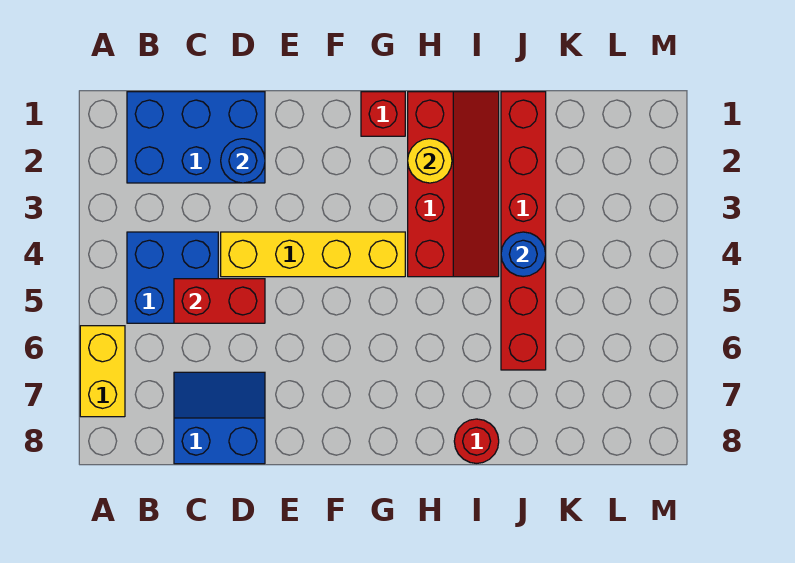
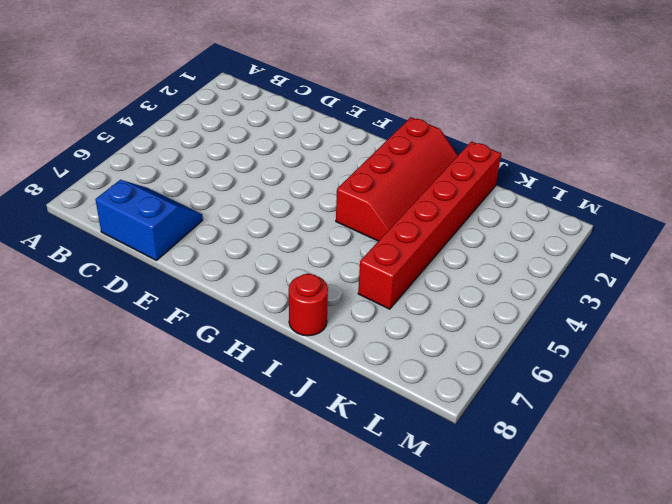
none -> yellow 1x2 brick [80,326,125,417]
none -> blue 2x3 brick [127,92,265,183]
none -> blue 2x2 brick [127,232,218,323]

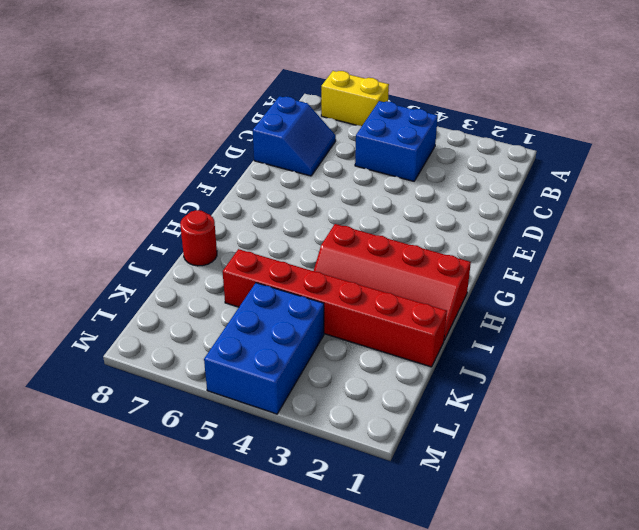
blue 2x3 brick [204,283,324,414] -> blue 2x3 brick moved to [127,92,265,183]
none -> yellow 1x4 brick [221,232,405,277]
none -> red 1x1 brick [361,92,405,136]
none -> red 1x2 brick [174,279,265,323]

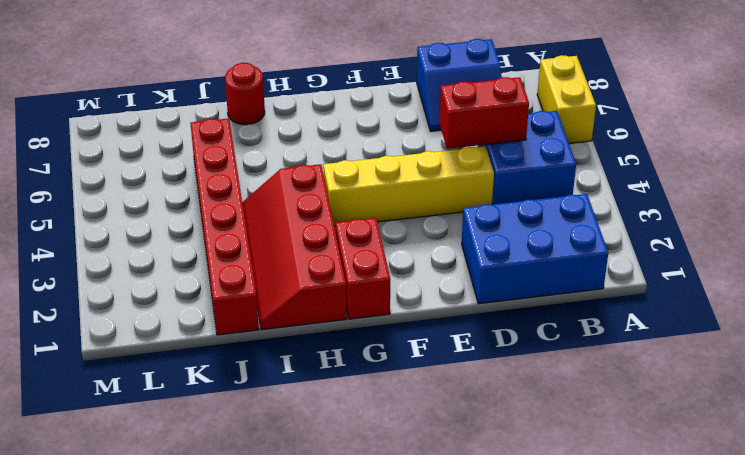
red 1x2 brick [335,218,390,319] -> red 1x1 brick [361,92,405,136]
none -> blue 1x1 round brick [221,139,265,183]
none -> yellow 1x1 round brick [408,139,452,183]
none -> blue 1x1 round brick [501,232,546,277]

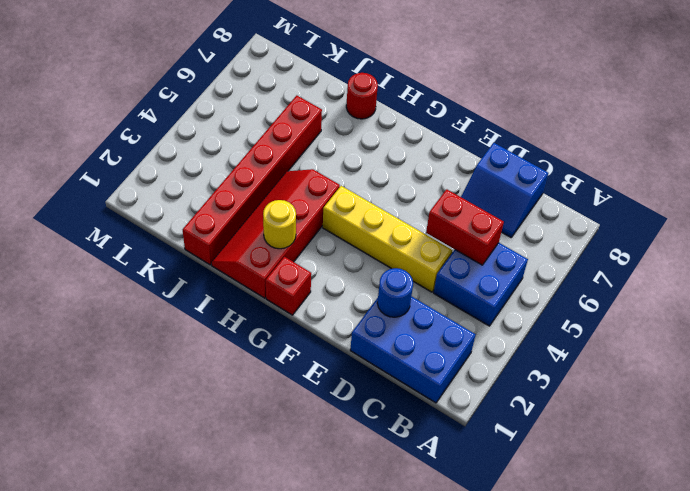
none -> yellow 1x2 brick [80,326,125,417]
none -> blue 1x1 round brick [501,232,546,277]

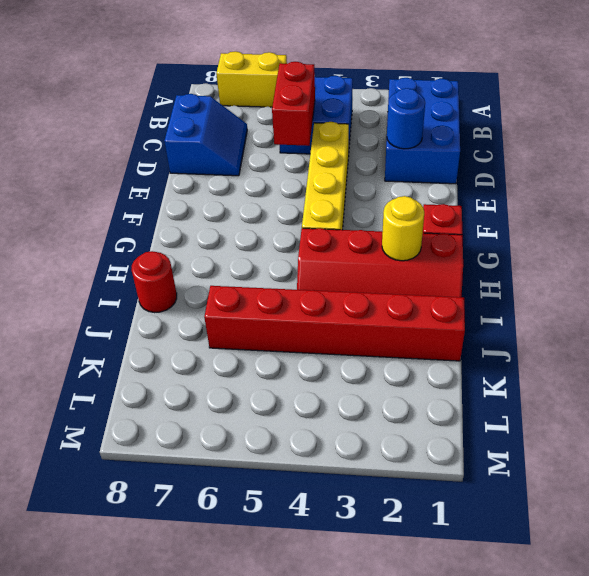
none -> blue 1x1 round brick [501,232,546,277]

